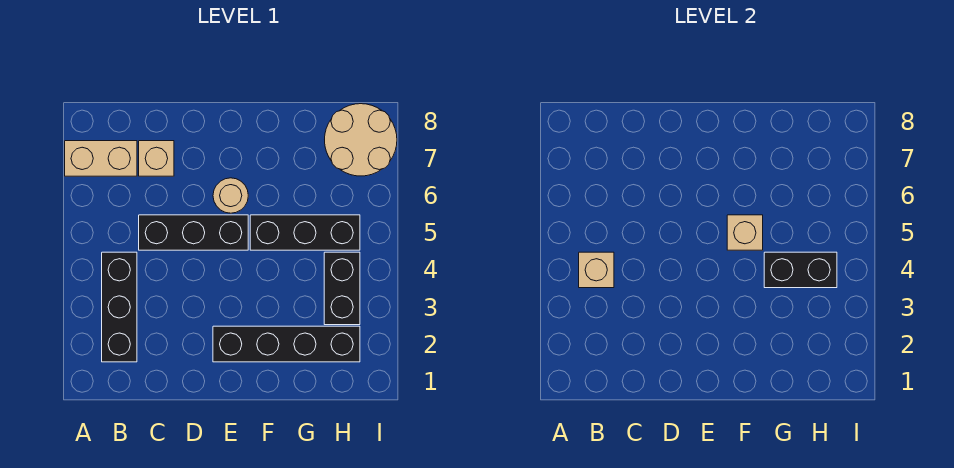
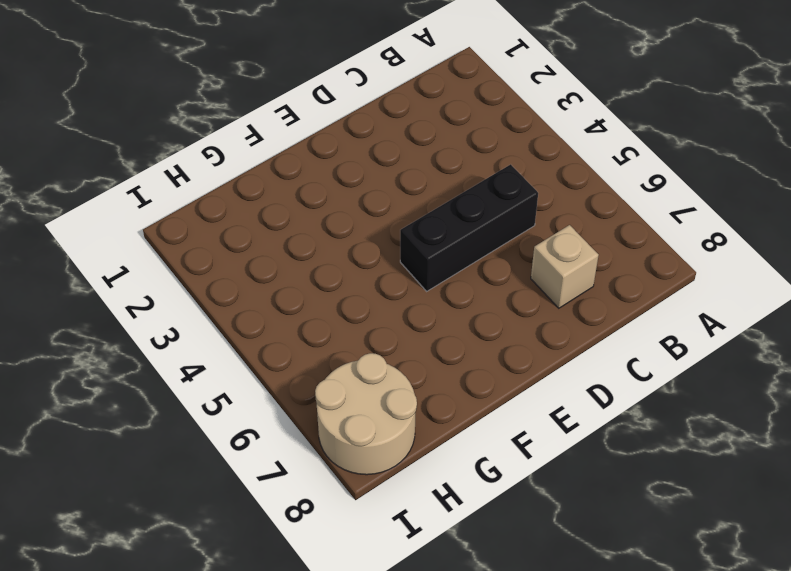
none -> tan 1x2 brick [65,141,137,176]
none -> black 1x3 brick [102,252,137,362]
none -> black 1x4 brick [213,326,360,362]

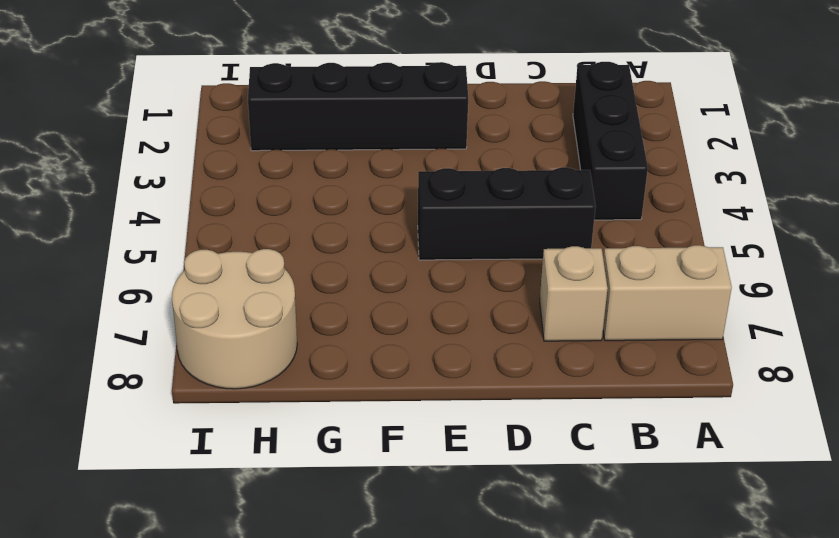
none -> tan 1x1 round brick [213,178,248,213]
none -> black 1x3 brick [250,215,360,250]
none -> black 1x2 brick [324,252,360,325]

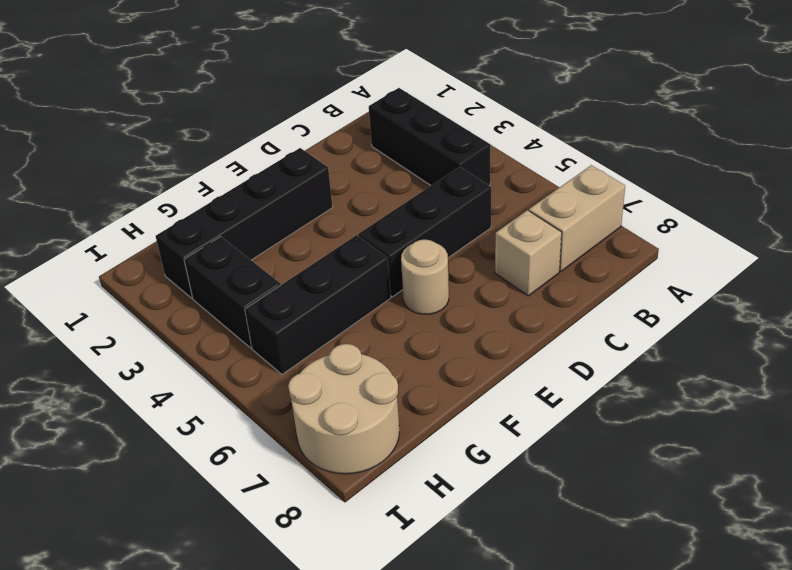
none -> tan 1x1 brick [579,252,614,288]
none -> tan 1x1 brick [727,215,763,250]
none -> black 1x2 brick [764,252,837,288]

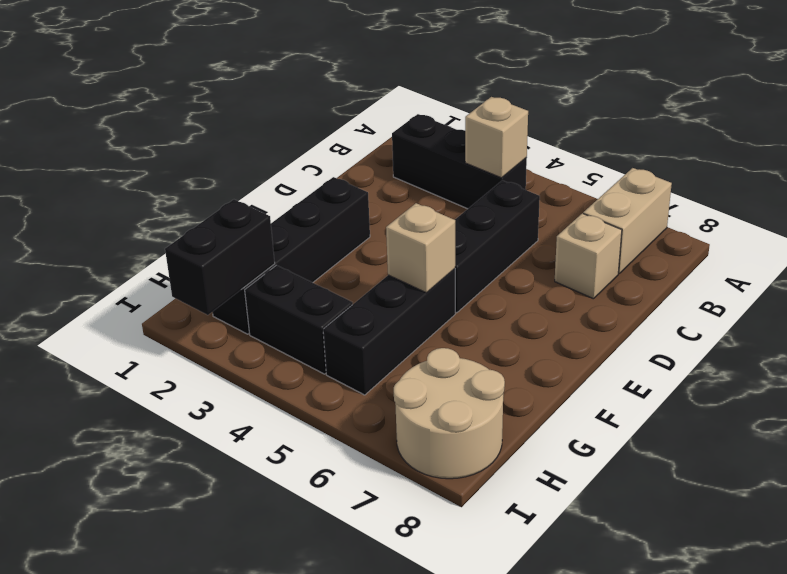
black 1x2 brick [165,200,275,315] -> black 1x2 brick moved to [764,252,837,288]
none -> tan 1x1 round brick [213,178,248,213]

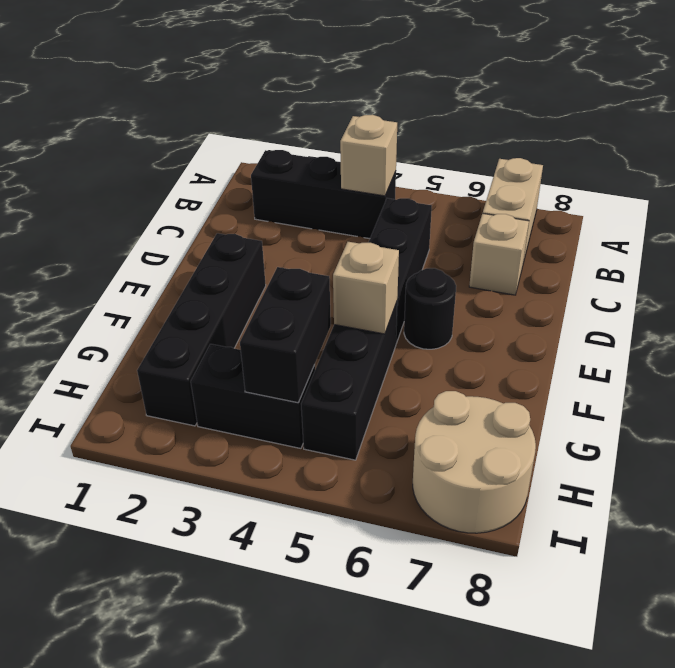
black 1x1 round brick [404,268,456,349] -> tan 1x1 round brick [213,178,248,213]

